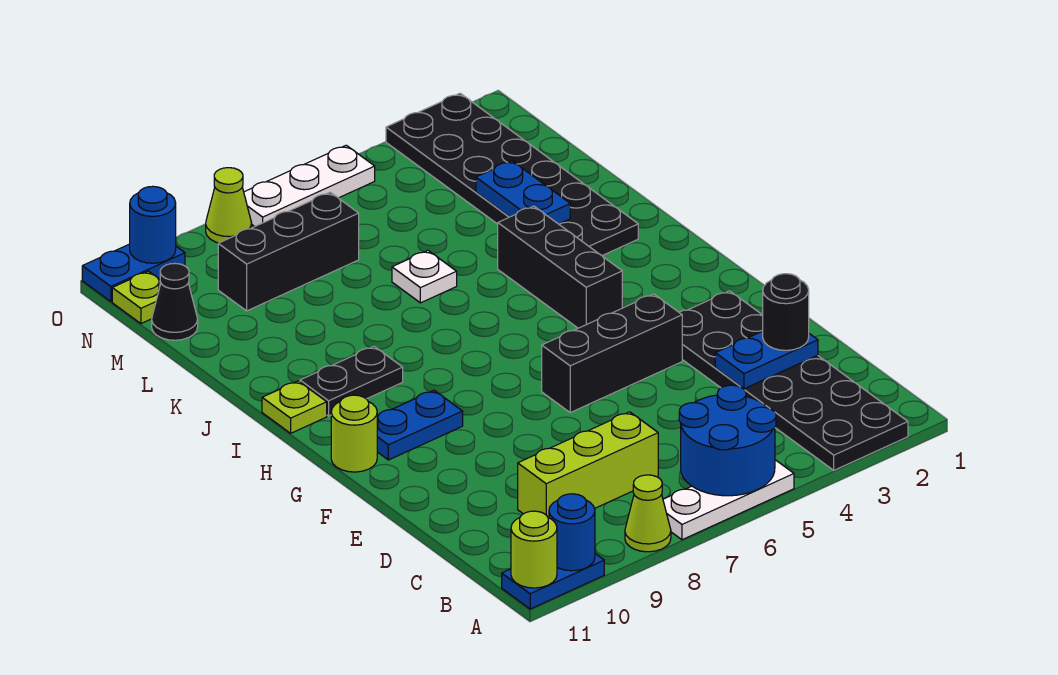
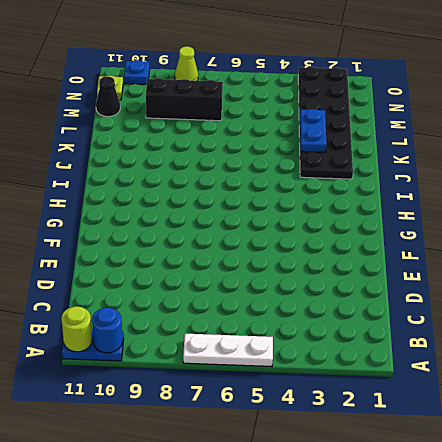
blue 1x1 plate [124,60,150,84] -> blue 1x2 plate [82,244,185,302]
none -> black 2x6 plate [679,291,908,470]
none -> lime 1x1 cone [625,475,671,552]
none -> lime 1x3 brick [518,412,658,518]

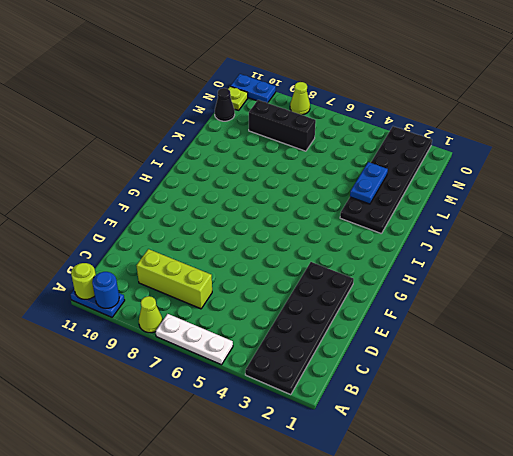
none -> black 1x3 brick [542,294,682,413]
none -> blue 1x2 plate [377,390,463,460]
none -> lime 1x1 round brick [331,395,377,472]

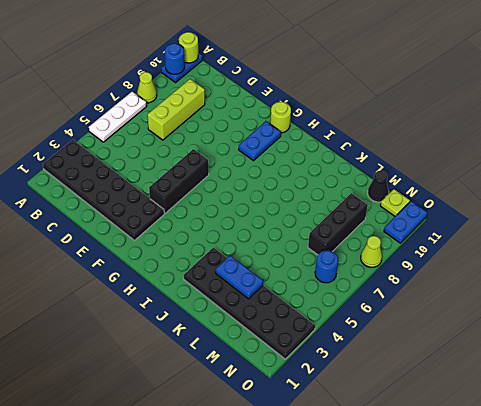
blue 1x1 round brick [315,250,338,283] -> blue 1x1 round brick moved to [130,186,176,263]
none -> black 1x3 brick [498,206,622,328]
none -> black 1x2 plate [300,346,403,416]
none -> lime 1x1 plate [262,381,327,433]

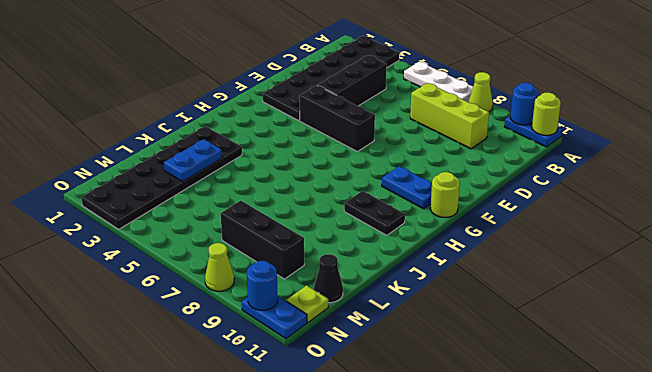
black 1x3 brick [317,55,387,106] -> black 1x3 brick moved to [498,206,622,328]
none -> lime 1x1 plate [262,381,327,433]
none -> white 1x1 plate [392,251,457,303]
none -> white 1x3 plate [244,145,375,227]

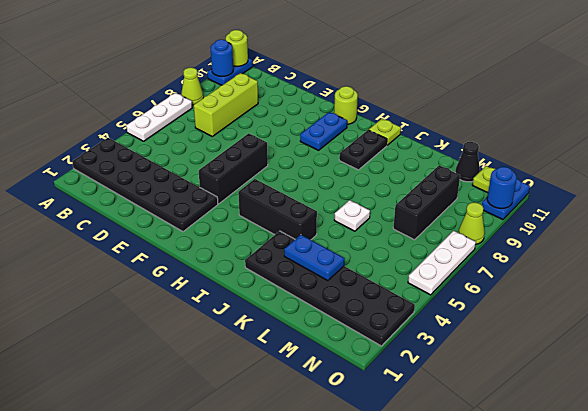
none -> blue 2x2 round brick [679,385,776,496]
none -> blue 1x2 plate [715,331,818,389]
none -> black 1x1 round brick [763,274,809,350]

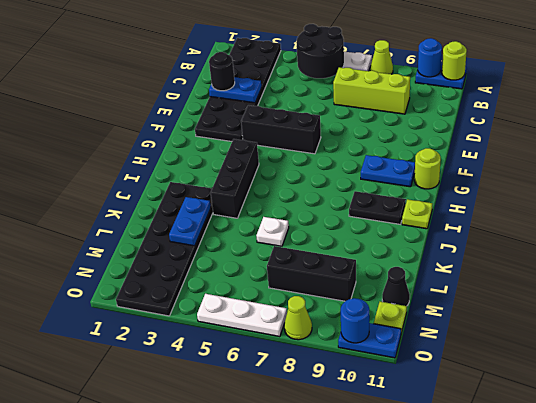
black 2x2 round brick [296,24,344,78] -> blue 2x2 round brick [679,385,776,496]

